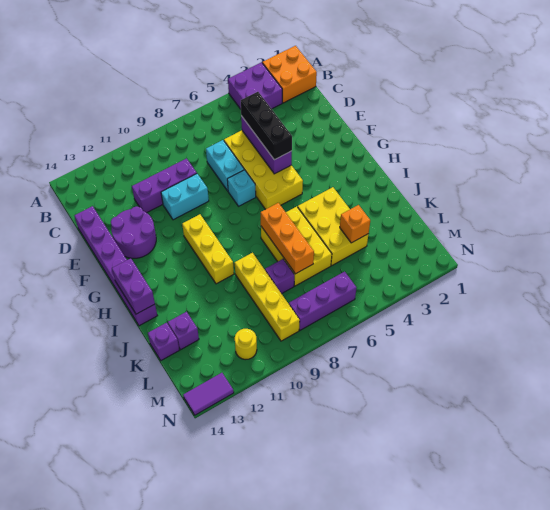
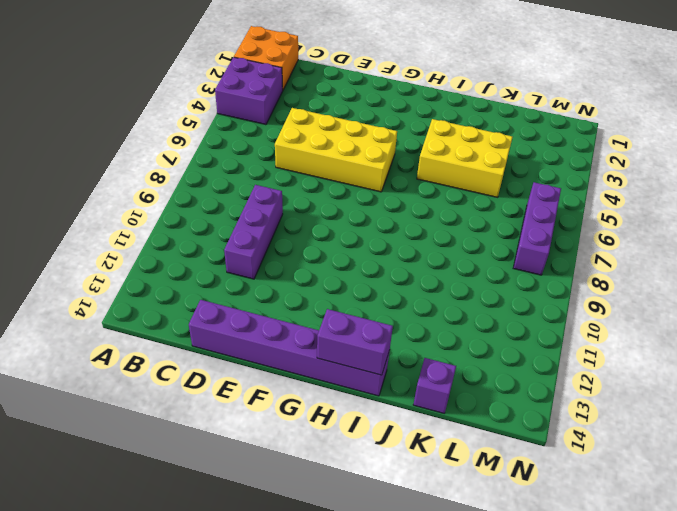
none -> cyan 1x2 brick [206,140,244,191]
none -> cyan 1x2 brick [161,174,209,220]
none -> purple 2x2 round brick [111,206,156,258]

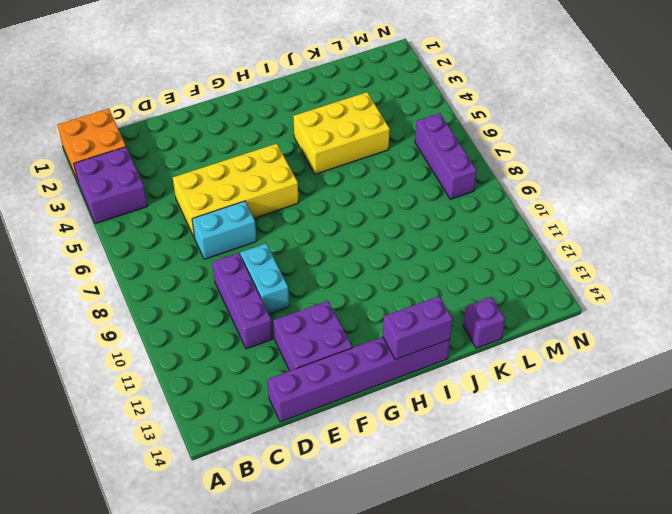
purple 2x2 brick [273,301,352,371] -> purple 2x2 round brick [111,206,156,258]
none -> cyan 1x1 brick [227,170,256,206]
none -> yellow 1x3 brick [182,214,234,284]
none -> yellow 2x3 brick [261,207,332,286]

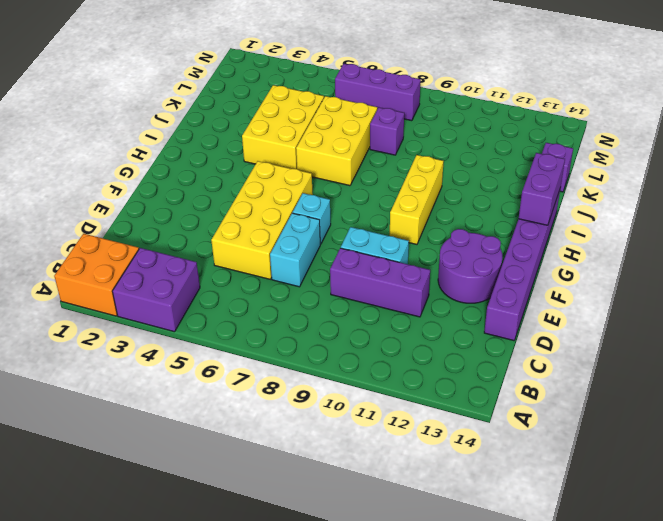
none -> yellow 1x4 brick [235,253,300,341]
none -> purple 1x1 brick [168,312,199,350]
none -> yellow 1x1 round brick [235,329,257,360]

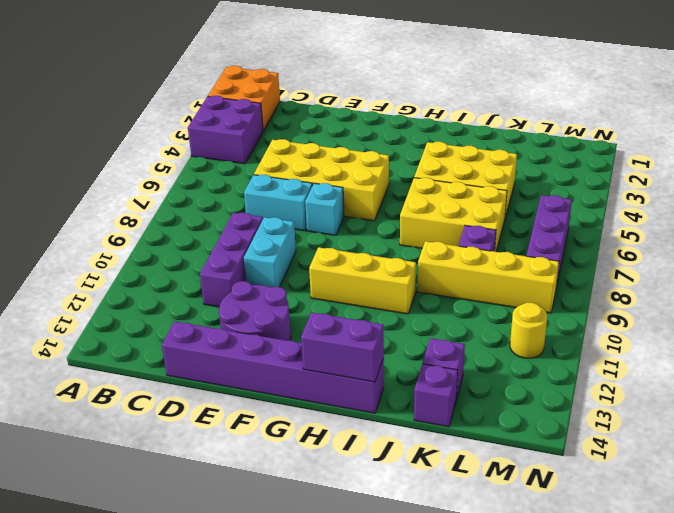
none -> purple 1x2 tile [183,373,234,415]
none -> purple 1x3 brick [241,116,292,174]
none -> orange 1x3 brick [261,203,314,274]

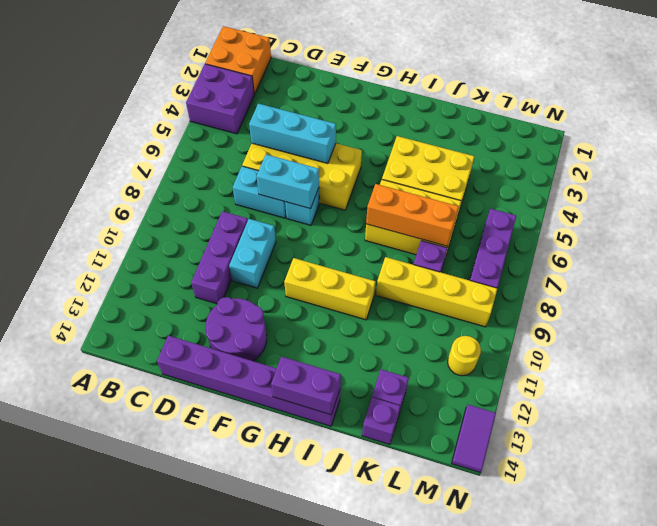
cyan 1x3 brick [249,104,336,164] -> purple 1x3 brick [241,116,292,174]
cyan 1x2 brick [256,154,319,209] -> none
none -> orange 1x1 brick [340,205,370,243]
none -> black 1x3 brick [241,92,292,160]

